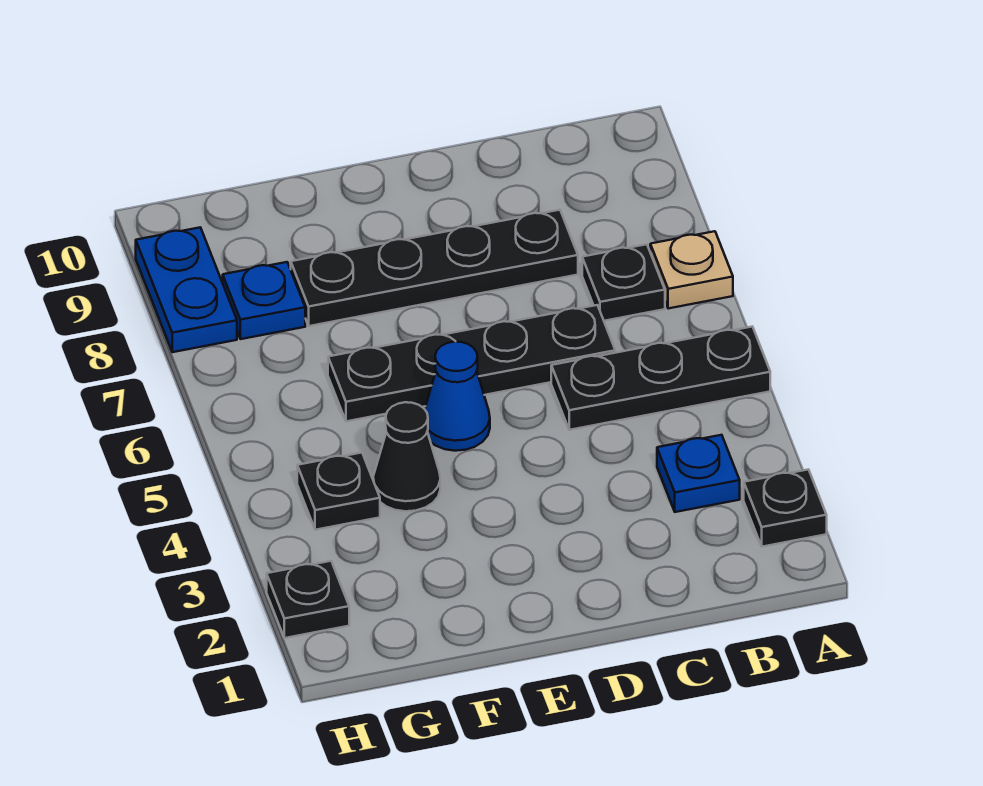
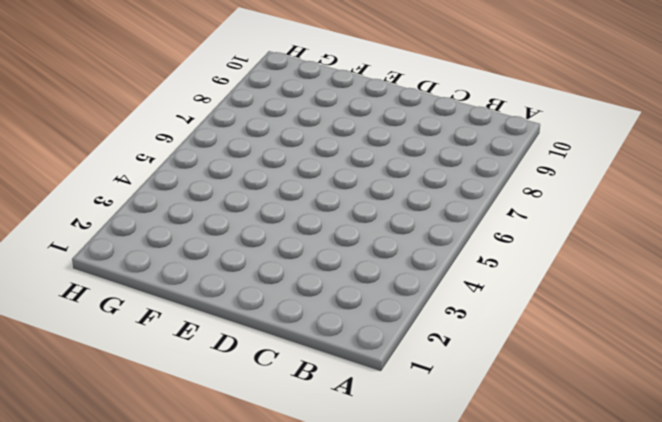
none -> black 1x1 plate [744,469,827,547]
none -> black 1x3 plate [551,327,770,430]
none -> tan 1x1 plate [650,231,733,309]

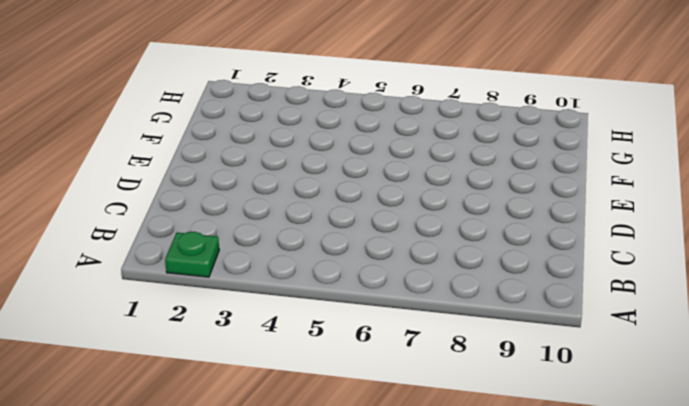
green 1x1 plate [165,232,219,277] -> black 1x1 plate [744,469,827,547]
none -> black 1x3 plate [551,327,770,430]
none -> tan 1x1 plate [650,231,733,309]
none -> blue 1x1 plate [657,435,740,512]

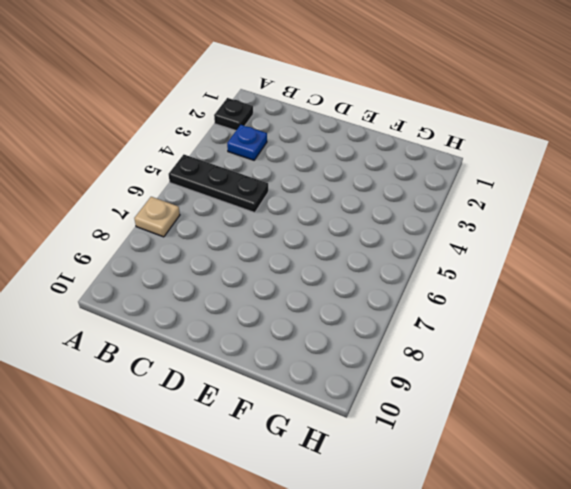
none -> black 1x1 plate [582,244,665,321]
none -> black 1x4 plate [328,305,615,421]
none -> black 1x4 plate [291,210,578,326]

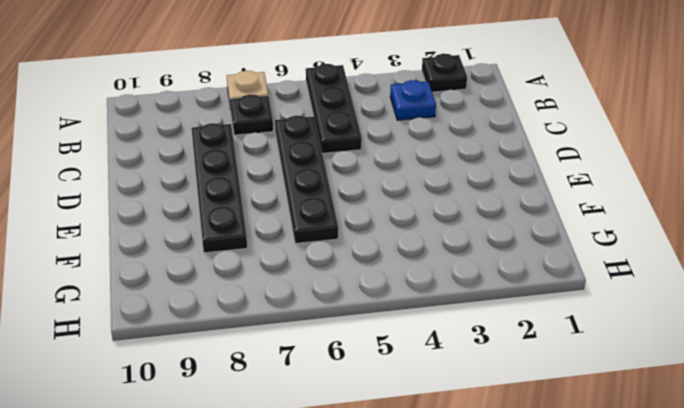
none -> blue 1x1 cone [425,342,490,451]
none -> black 1x1 cone [373,402,440,511]
none -> black 1x1 plate [297,453,380,530]

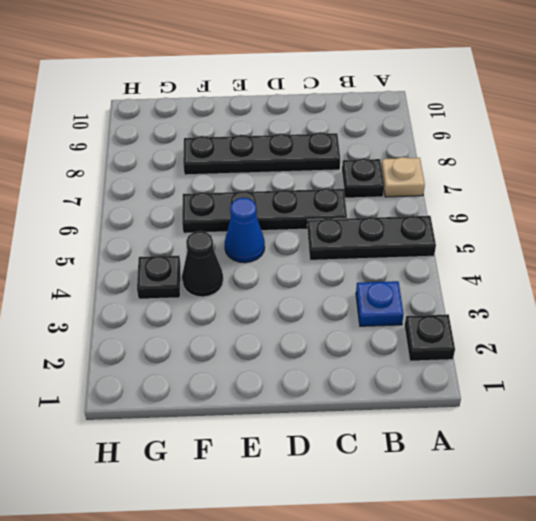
none -> blue 1x1 plate [223,262,305,339]
none -> black 1x1 plate [267,561,349,638]
none -> blue 1x2 plate [136,227,237,352]

